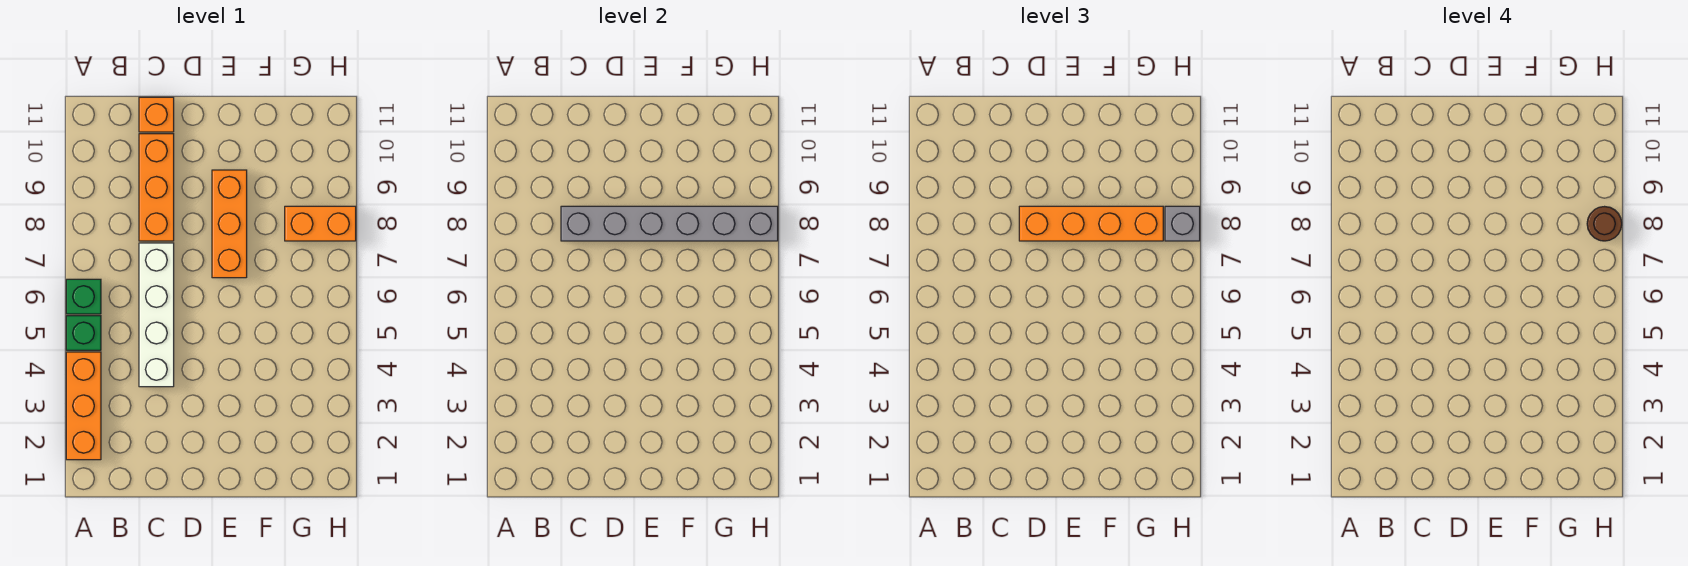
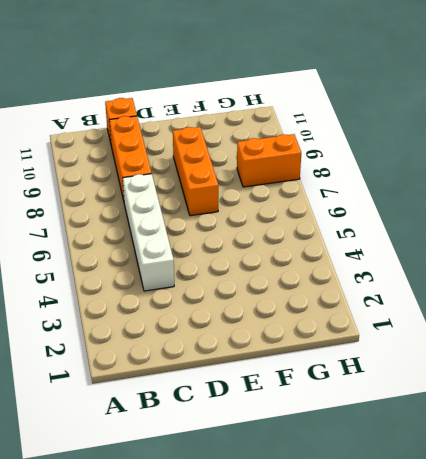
none -> orange 1x3 brick [66,352,101,460]
none -> green 1x1 brick [66,316,101,350]
none -> green 1x1 brick [66,279,101,314]

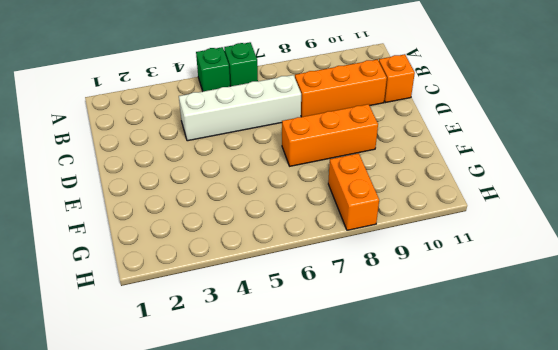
none -> orange 1x3 brick [66,352,101,460]
none -> grey 1x6 brick [561,206,778,241]
none -> orange 1x4 brick [1019,206,1163,241]

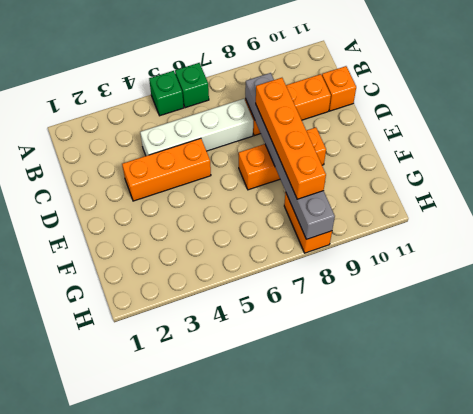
orange 1x3 brick [122,138,211,201] -> orange 1x3 brick moved to [66,352,101,460]
none -> grey 1x1 brick [1165,206,1200,241]
none -> brown 1x1 round brick [1587,207,1622,241]

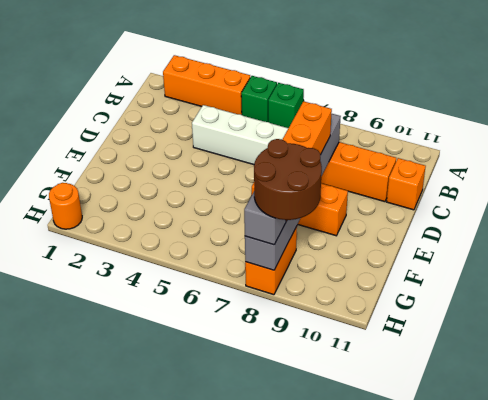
brown 2x2 round brick [254,139,322,220] -> brown 1x1 round brick [1587,207,1622,241]
orange 1x1 round brick [49,183,82,229] -> none

